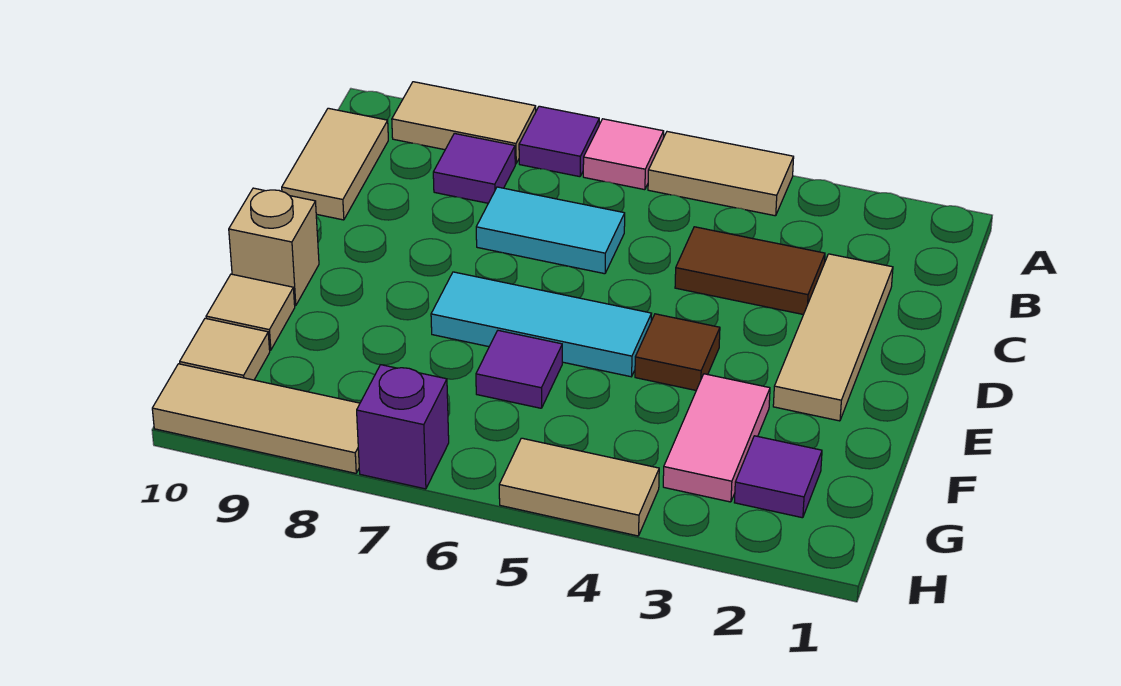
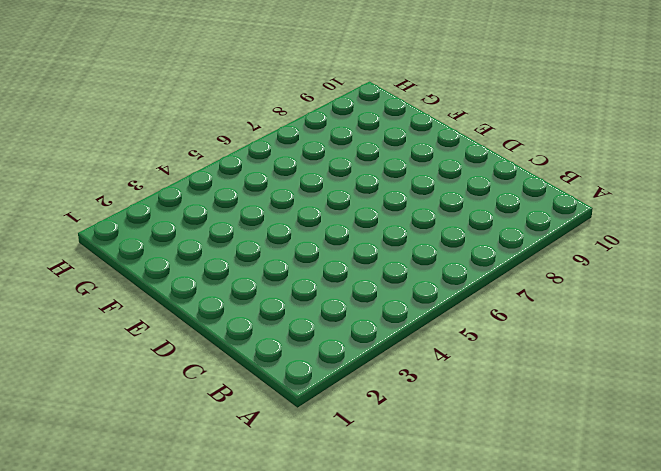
none -> tan 1x2 tile [648,132,794,216]
none -> pink 1x1 tile [583,119,664,190]
none -> purple 1x1 tile [519,106,599,177]

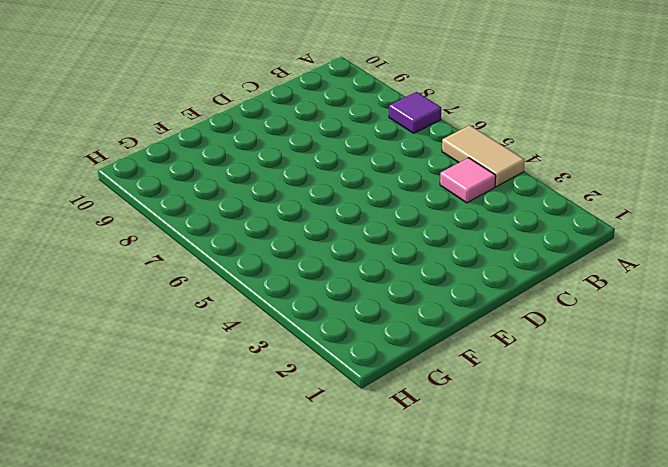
pink 1x1 tile [440,158,496,203] -> pink 1x1 tile moved to [583,119,664,190]
none -> tan 1x2 tile [392,82,536,164]
none -> purple 1x1 tile [433,133,515,203]
none -> tan 1x2 tile [282,108,388,220]

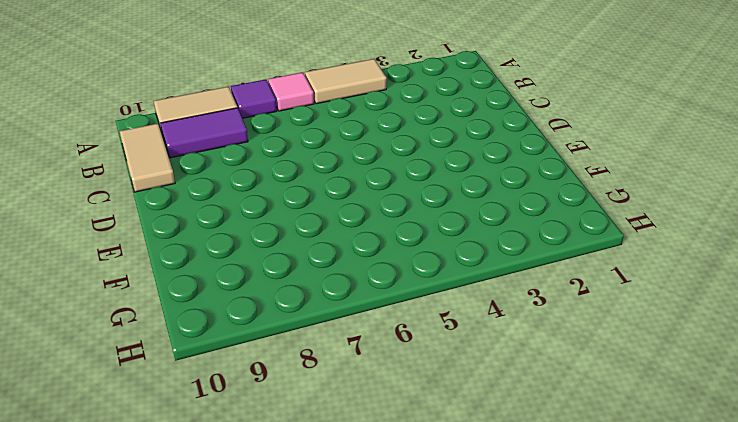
purple 1x2 tile [160,108,248,158] -> purple 1x1 tile [433,133,515,203]
none -> tan 1x3 tile [773,254,893,421]
none -> brown 1x2 tile [675,227,825,315]
none -> cyan 1x2 tile [476,187,625,274]

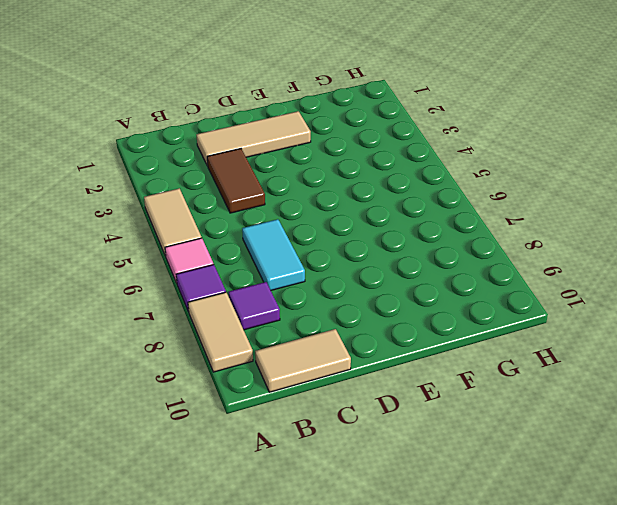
none -> brown 1x1 tile [635,314,720,390]
none -> cyan 1x3 tile [431,272,652,377]
none -> tan 1x1 brick [229,188,319,306]

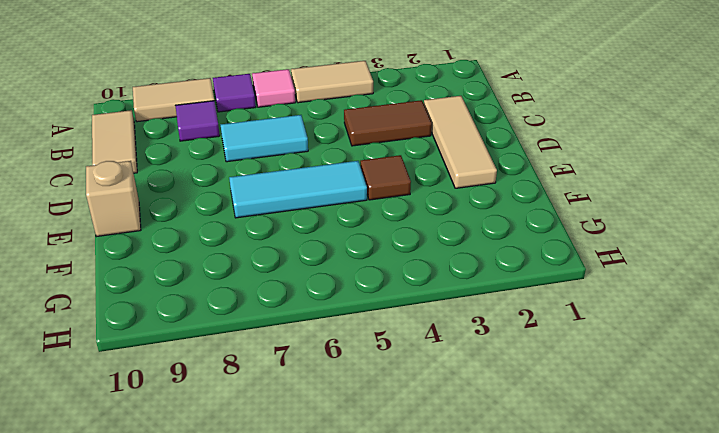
none -> pink 1x2 tile [663,374,770,502]
none -> purple 1x1 tile [476,330,562,408]
none -> tan 1x1 tile [206,274,295,350]

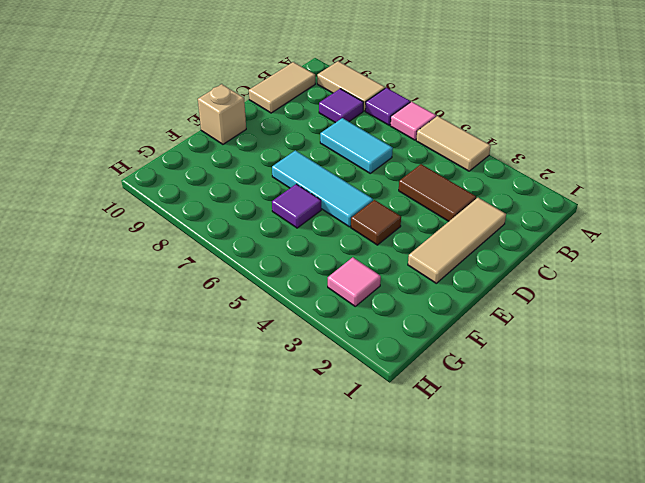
pink 1x1 tile [328,257,381,306] -> pink 1x2 tile [663,374,770,502]
none -> tan 1x1 tile [206,274,295,350]
none -> purple 1x1 tile [734,436,822,518]
none -> tan 1x1 tile [180,318,270,380]

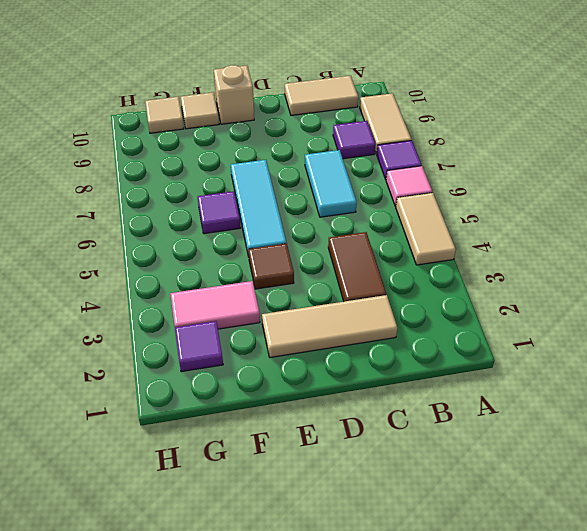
none -> tan 1x2 tile [499,438,659,536]
none -> purple 1x1 brick [357,365,449,489]
none -> tan 1x3 tile [152,364,360,473]

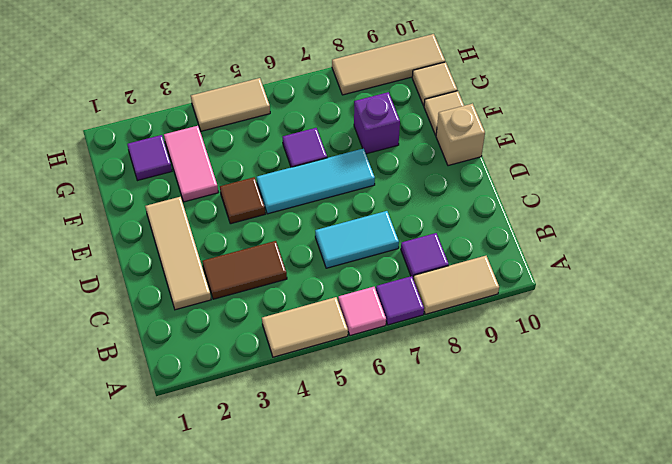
purple 1x1 brick [354,92,400,154] -> purple 1x1 brick moved to [357,365,449,489]
none -> tan 1x2 tile [282,108,388,220]

